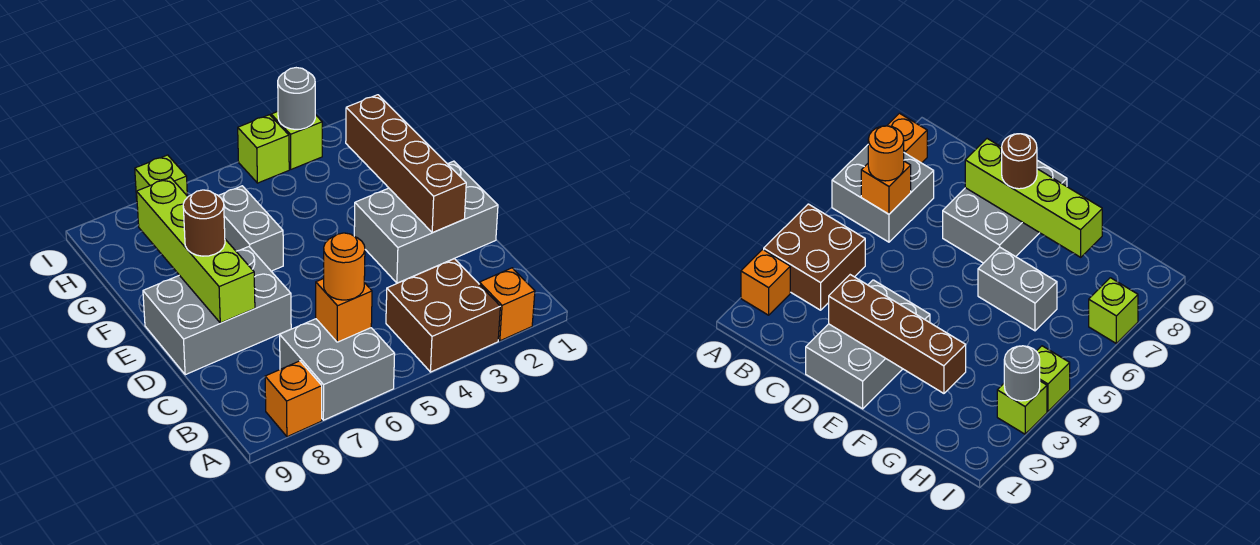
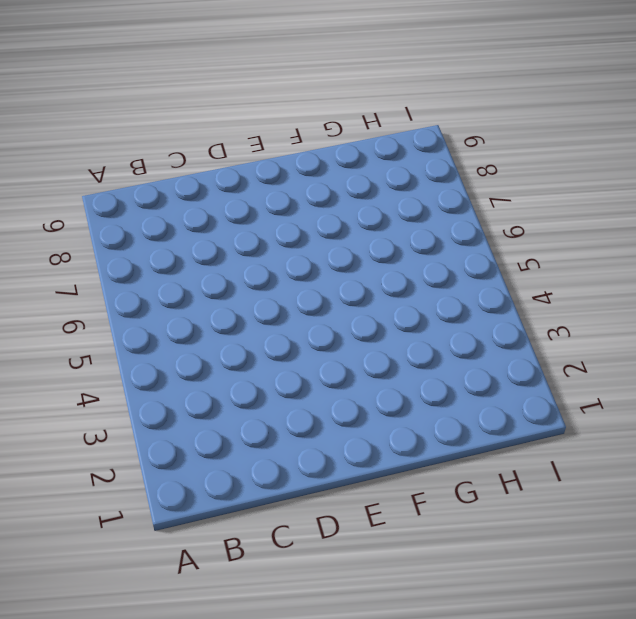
none -> orange 1x1 brick [479,268,535,341]
none -> brown 2x2 brick [386,259,500,372]
none -> grey 2x2 brick [280,319,395,420]

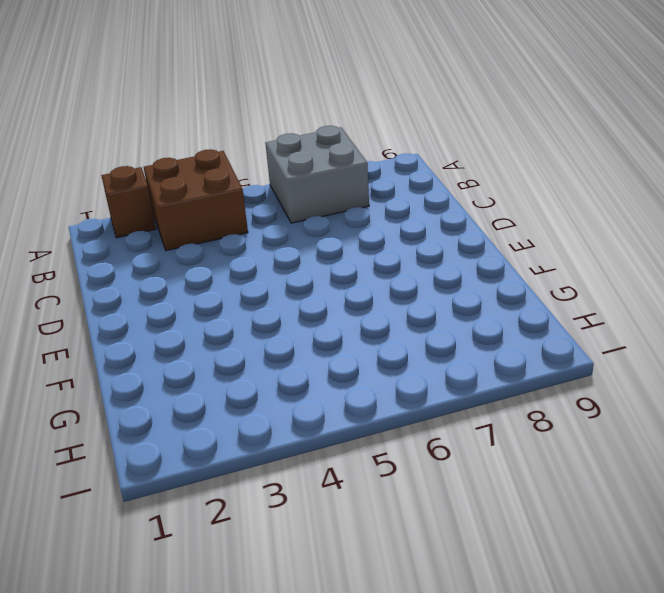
brown 1x1 brick [101,166,156,238] -> orange 1x1 brick [479,268,535,341]
none -> orange 1x1 brick [265,361,322,437]
none -> grey 2x3 brick [354,161,498,283]
none -> grey 2x3 brick [143,247,291,375]

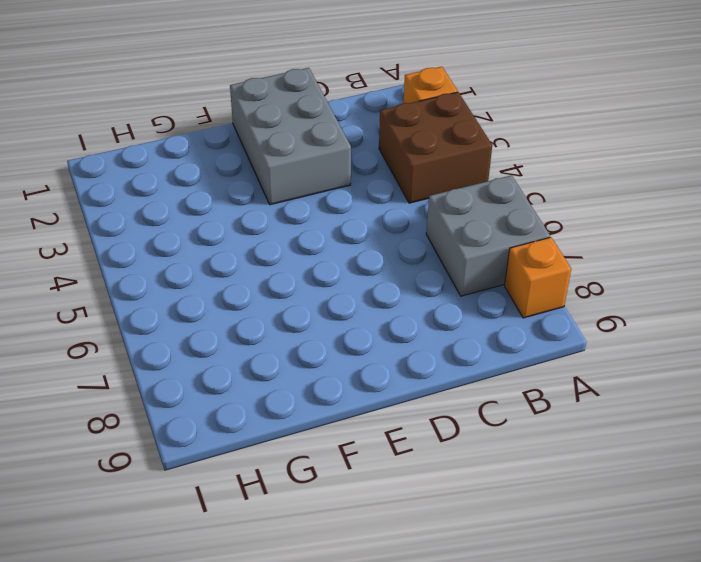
none -> grey 2x3 brick [143,247,291,375]
none -> grey 1x2 brick [218,186,283,271]
none -> lime 1x1 brick [271,112,322,169]

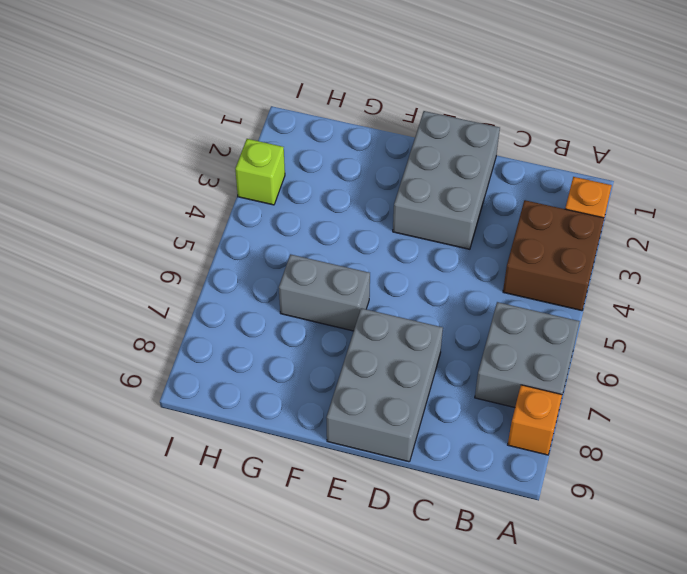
none -> lime 1x1 brick [238,115,289,183]
none -> lime 1x1 brick [135,155,187,198]
none -> orange 1x1 brick [316,279,372,342]

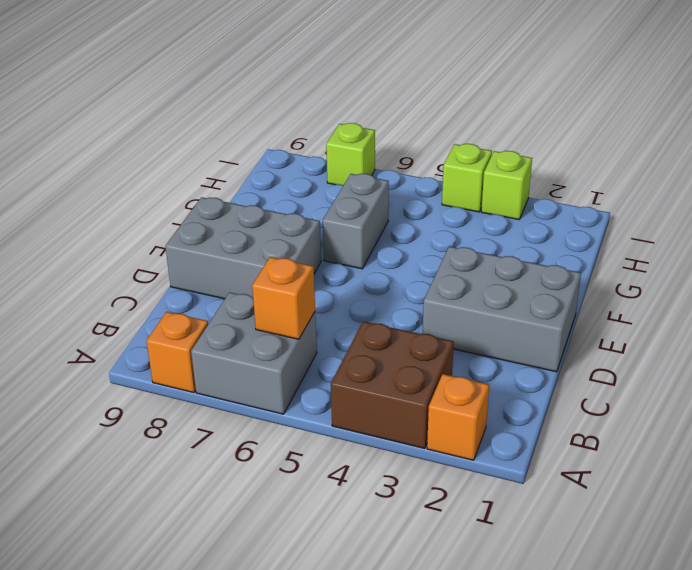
none -> brown 1x4 brick [346,95,466,233]
none -> lime 1x4 brick [137,178,255,323]
none -> grey 1x1 round brick [278,68,315,129]

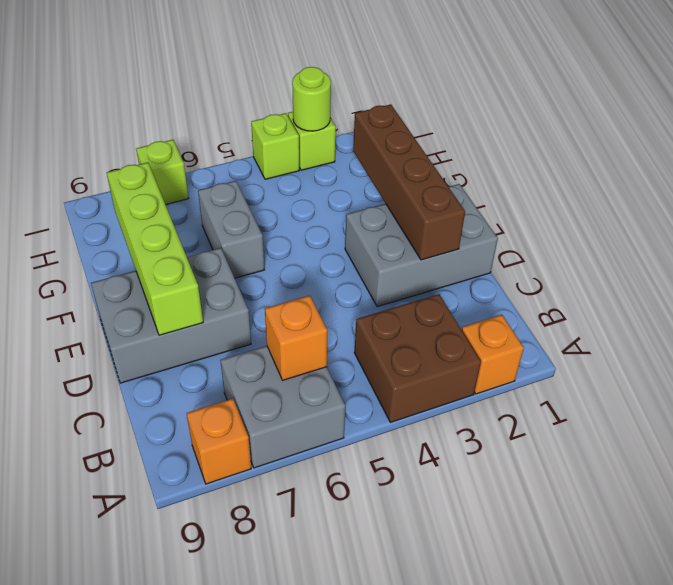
lime 1x1 round brick [292,67,331,131] -> grey 1x1 round brick [278,68,315,129]
none -> orange 1x1 round brick [324,233,365,300]
none -> brown 1x1 round brick [183,190,225,256]

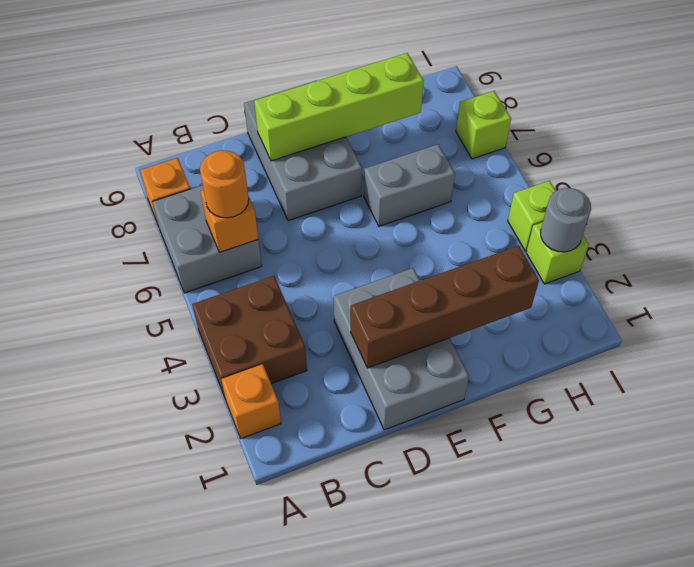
none -> brown 1x1 round brick [183,190,225,256]

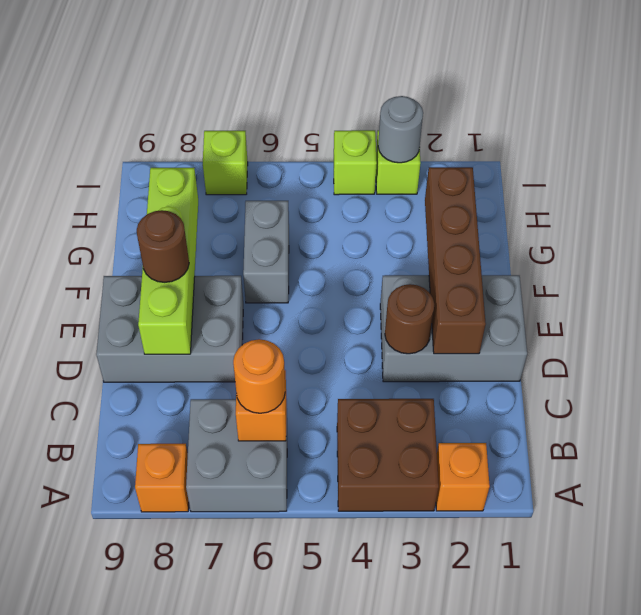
brown 1x1 round brick [385,284,434,354] -> none

